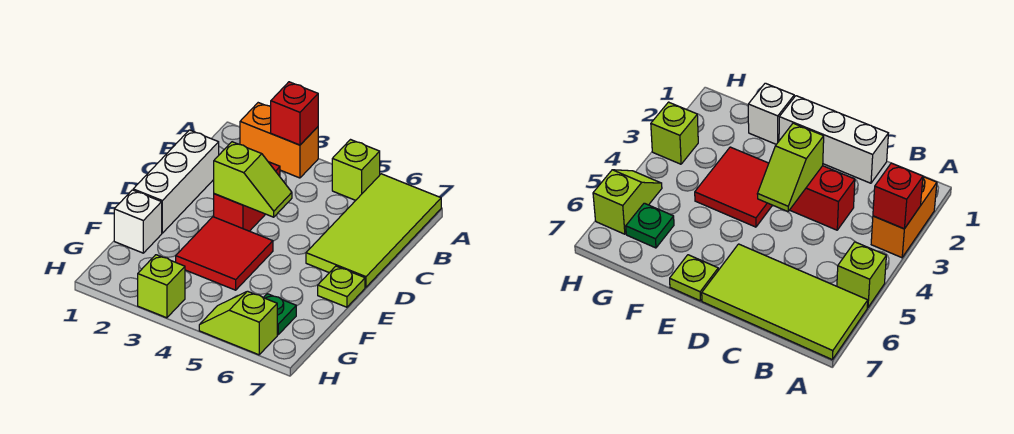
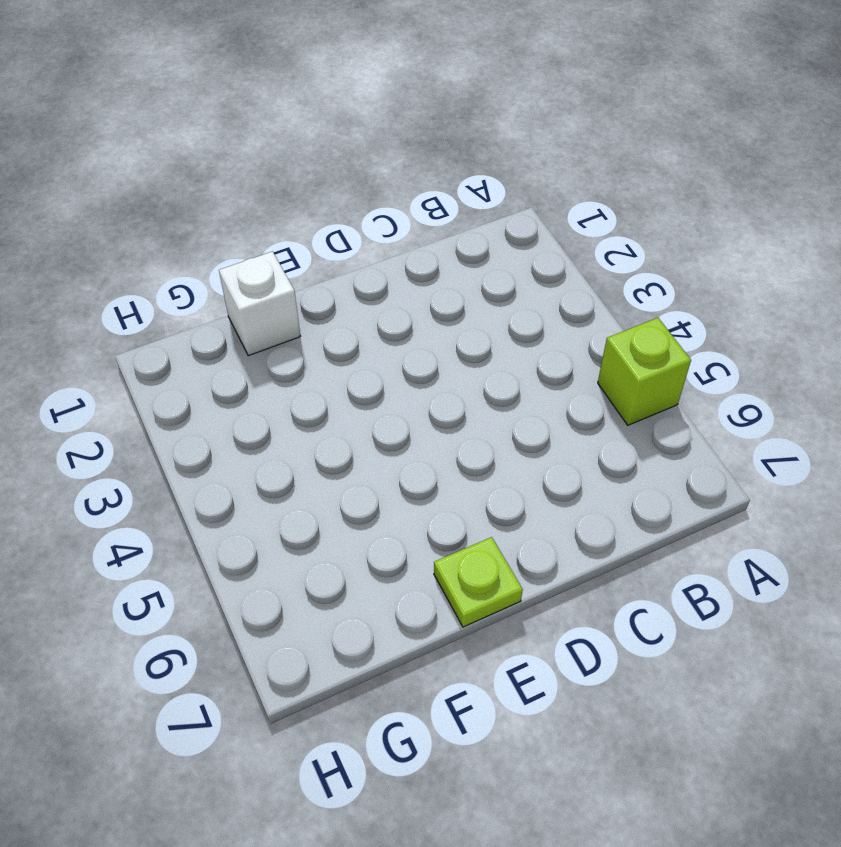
none -> orange 1x2 brick [240,103,318,178]
none -> lime 2x4 tile [306,174,441,287]
none -> white 1x3 brick [133,130,219,233]

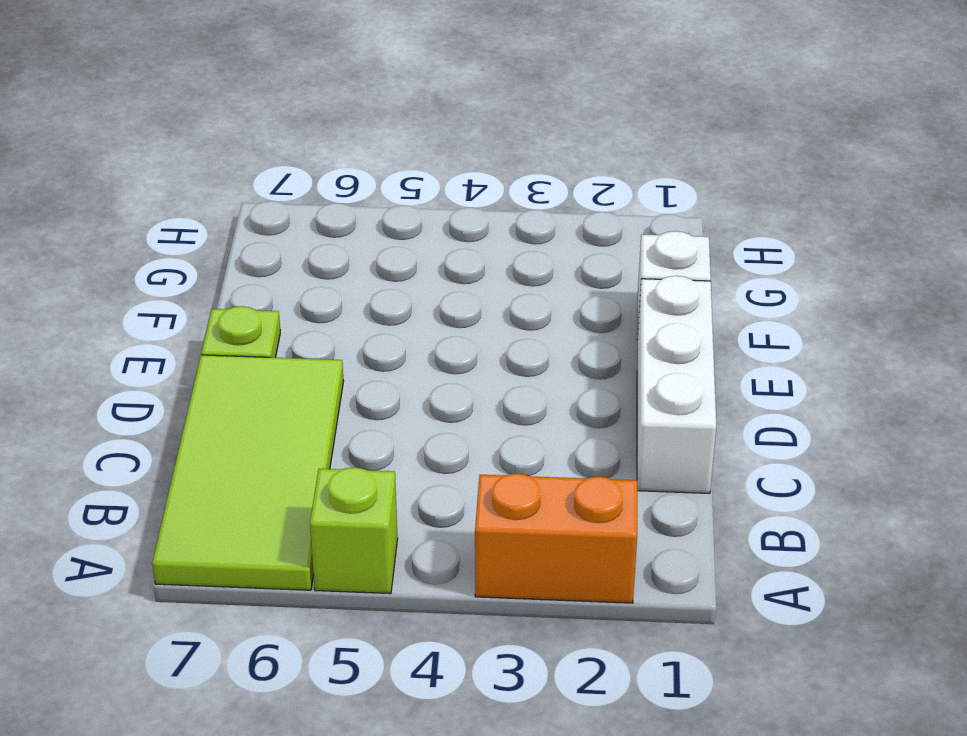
none -> red 1x2 brick [214,162,280,231]
none -> red 2x2 tile [176,217,273,290]
none -> green 1x1 plate [263,294,296,335]

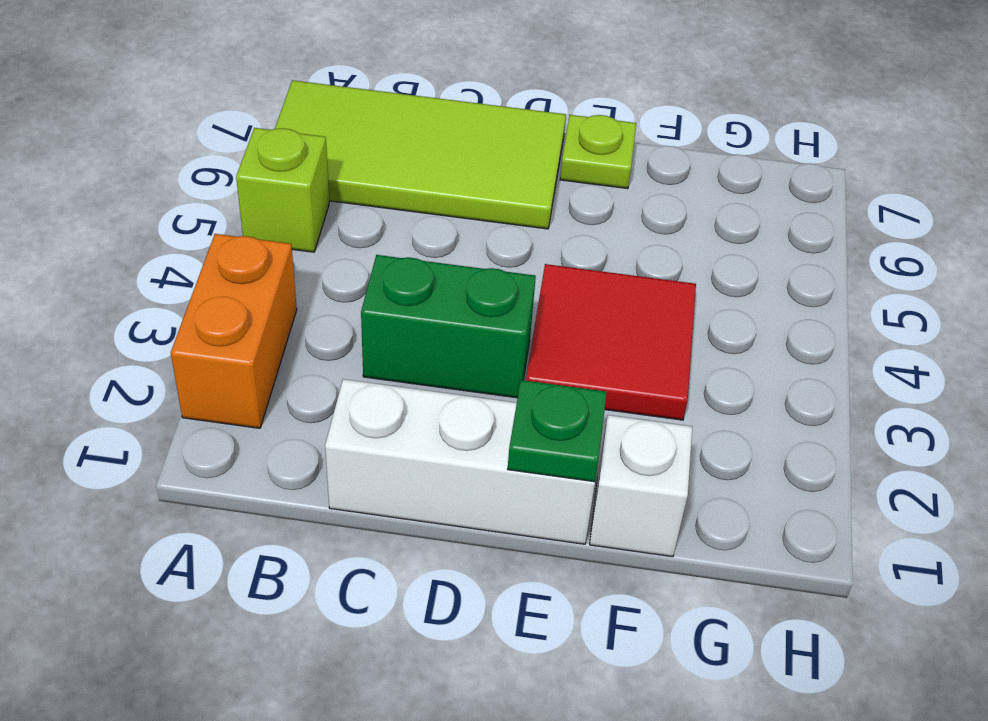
green 1x2 brick [361,255,536,398] -> red 1x2 brick [214,162,280,231]
green 1x1 plate [508,380,607,482] -> green 1x1 plate moved to [263,294,296,335]
none -> lime 1x1 brick [138,255,185,318]
none -> lime 1x2 slope [199,291,277,355]
none -> red 1x1 brick [271,82,318,145]

